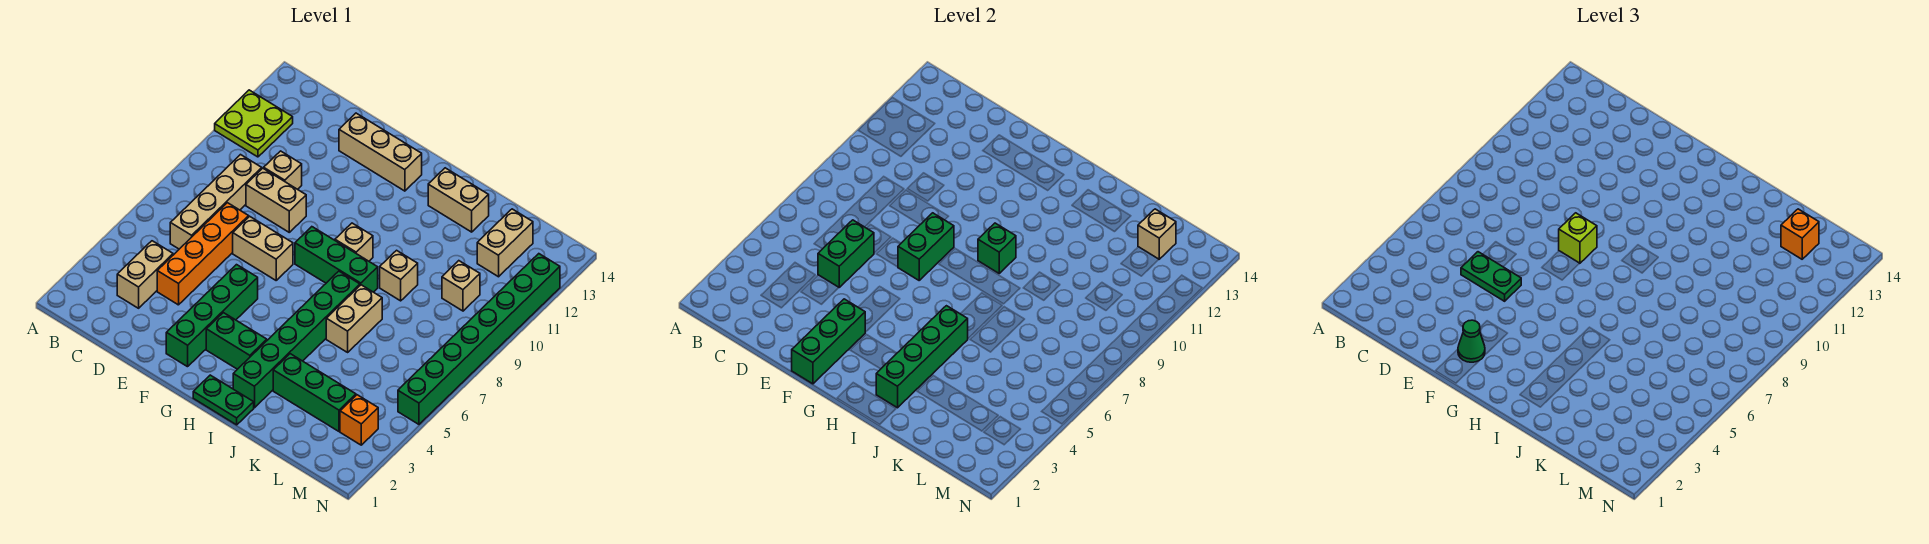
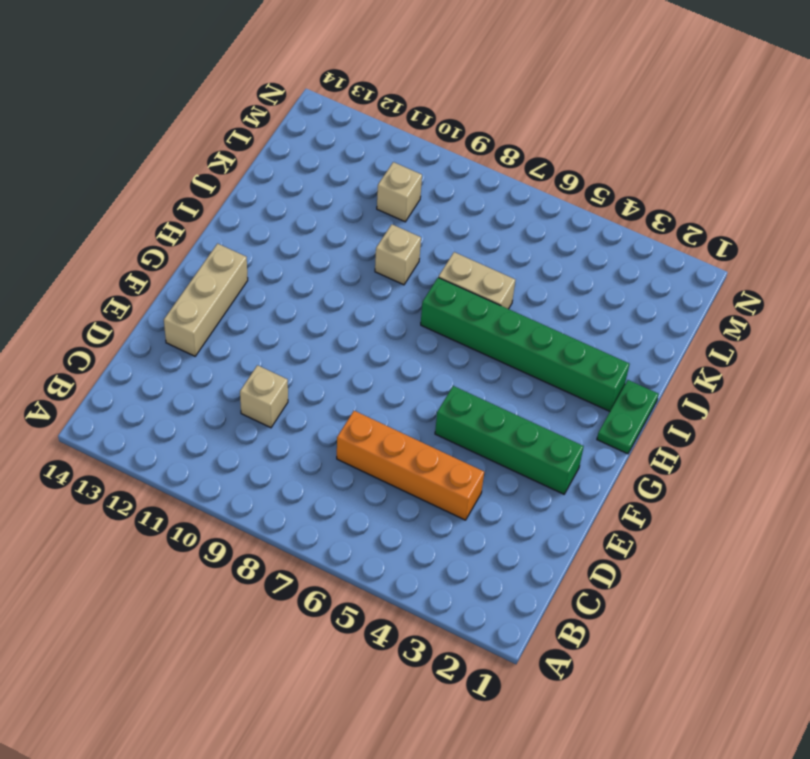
none -> lime 2x2 plate [215,90,293,157]
none -> tan 1x2 brick [117,241,173,308]
none -> tan 1x4 brick [170,155,262,249]
none -> tan 1x2 brick [246,168,306,232]

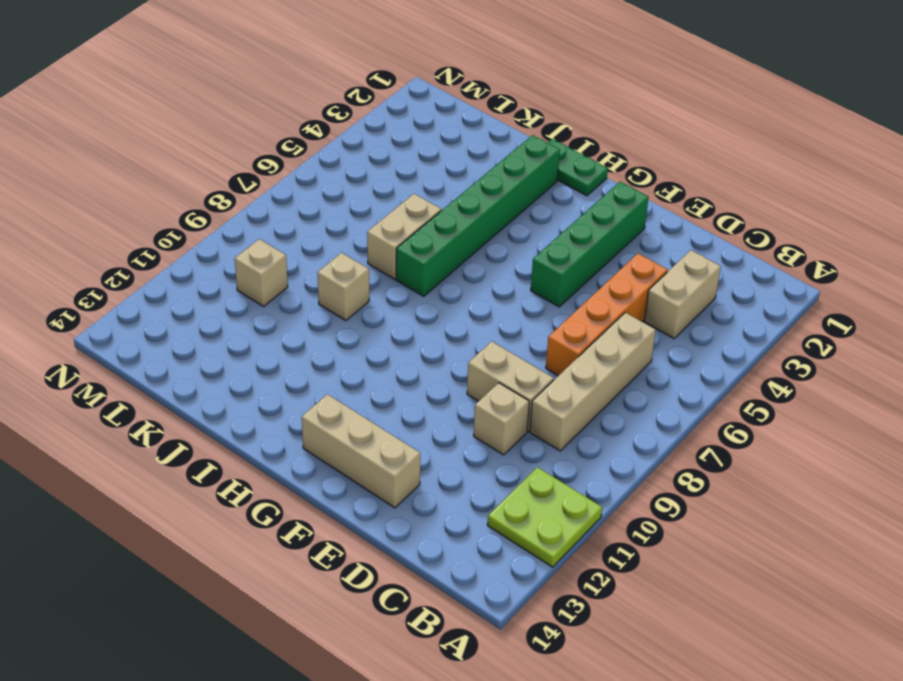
none -> tan 1x2 brick [233,216,293,280]
none -> green 1x2 brick [206,313,267,369]
none -> green 1x3 brick [295,227,378,292]
none -> tan 1x1 brick [335,223,373,261]

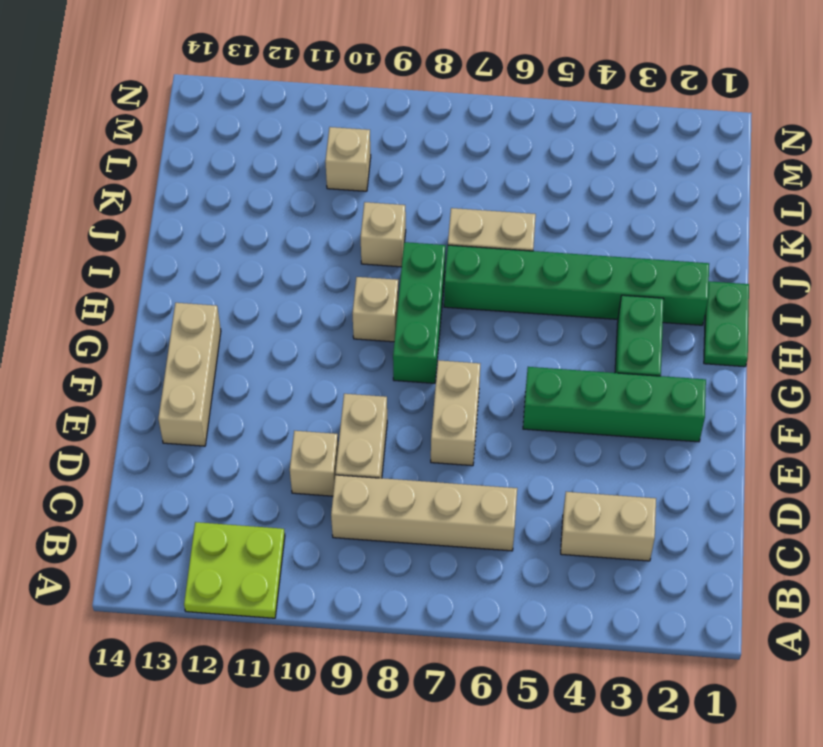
none -> orange 1x4 brick [157,203,249,305]
none -> tan 1x2 brick [428,168,489,232]
none -> green 1x3 brick [273,354,356,431]
none -> tan 1x2 brick [477,209,533,277]

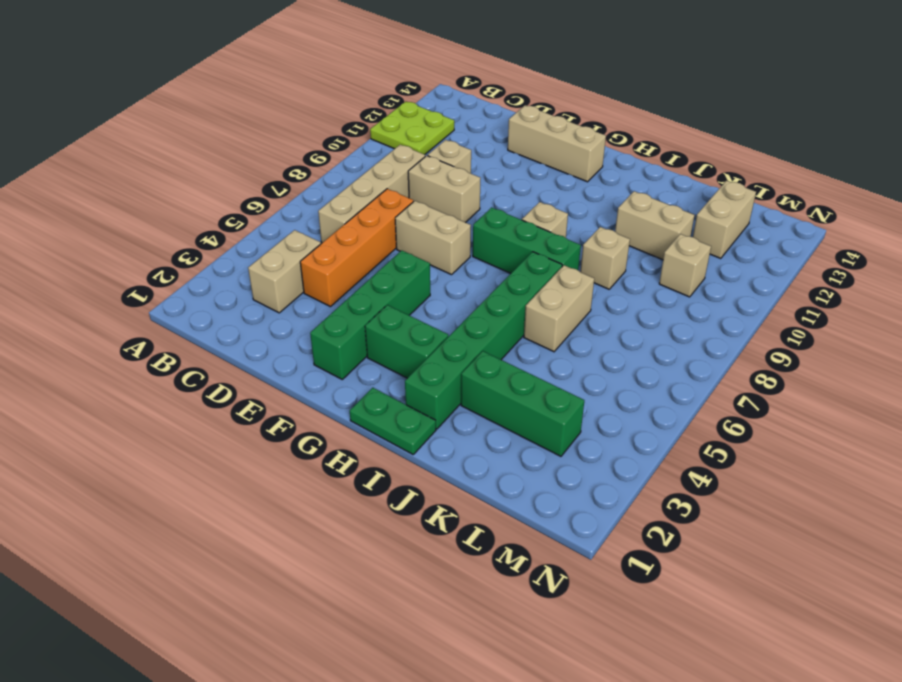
tan 1x2 brick [615,191,695,260] -> tan 1x2 brick moved to [428,168,489,232]
none -> orange 1x1 brick [340,395,378,445]
none -> green 1x8 brick [398,254,560,424]
none -> green 1x2 brick [818,220,874,287]
none -> green 1x3 brick [792,299,865,384]

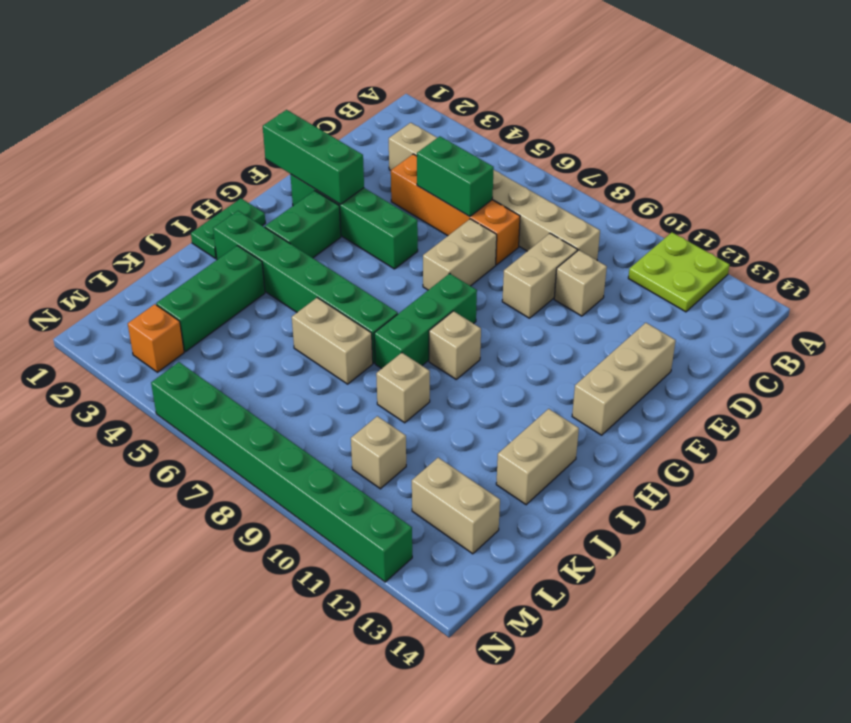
none -> green 1x2 brick [898,213,954,280]
none -> green 1x1 brick [978,223,1016,273]
none -> green 1x4 brick [876,306,968,408]
none -> tan 1x1 brick [1138,209,1176,259]

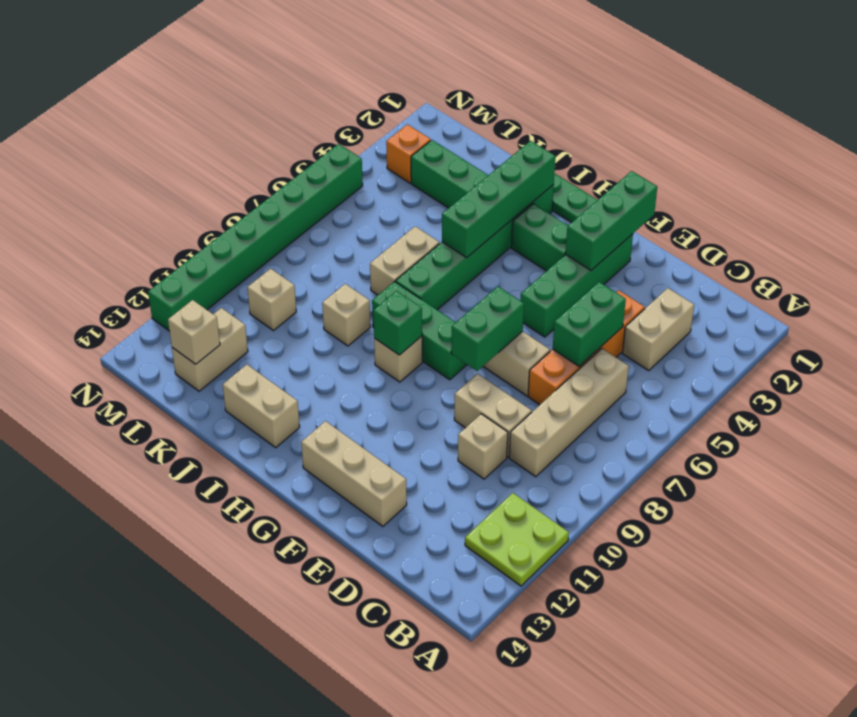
none -> green 1x2 plate [1461,252,1521,301]
none -> green 1x1 cone [1458,320,1485,362]
none -> lime 1x1 brick [1559,213,1597,263]
none -> orange 1x1 brick [1781,209,1819,259]

